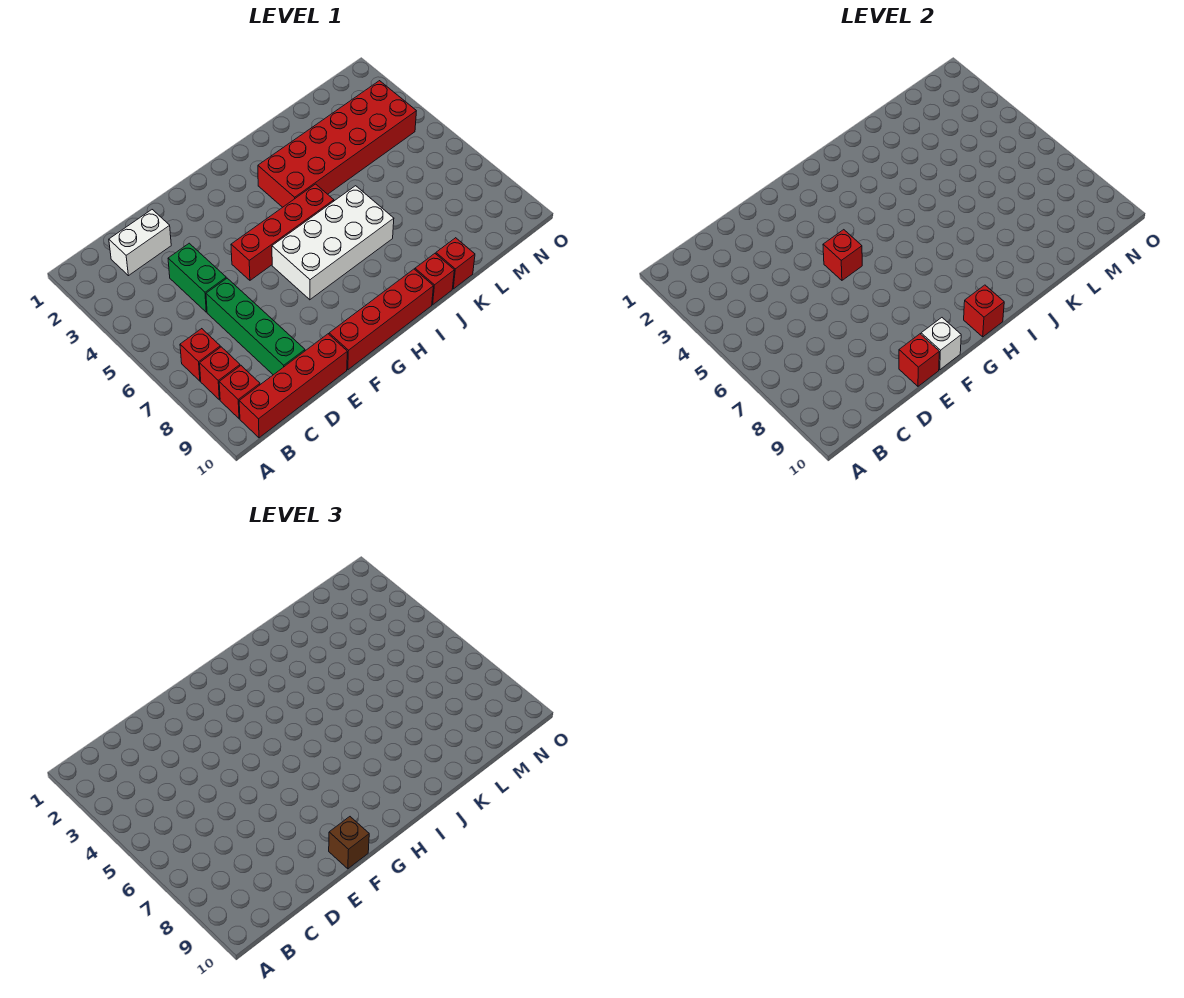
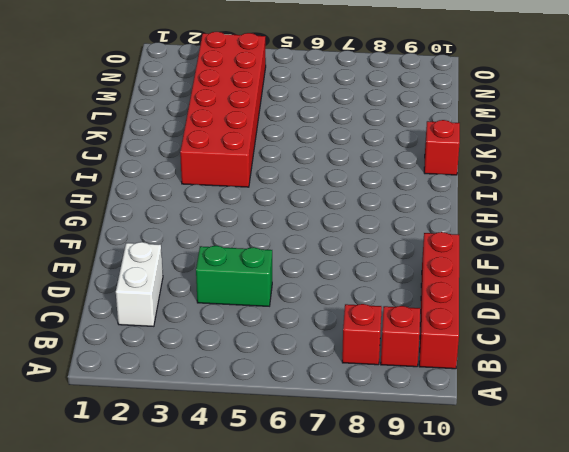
none -> red 1x1 brick [180,329,220,381]
none -> green 1x4 brick [206,278,305,375]
none -> red 1x4 brick [231,184,334,280]

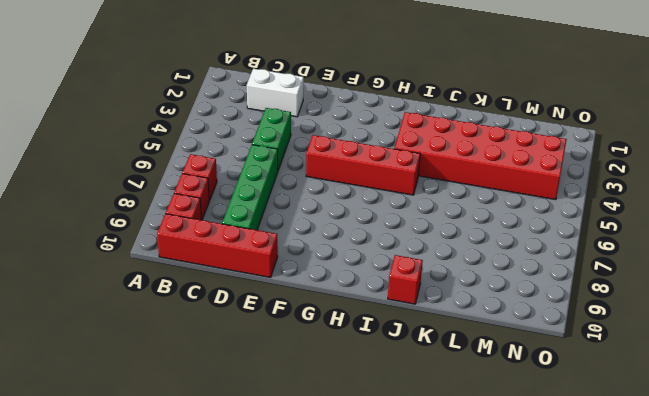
none -> red 1x4 brick [329,269,433,370]
none -> white 2x4 brick [272,186,394,300]
none -> red 1x1 brick [436,238,475,289]

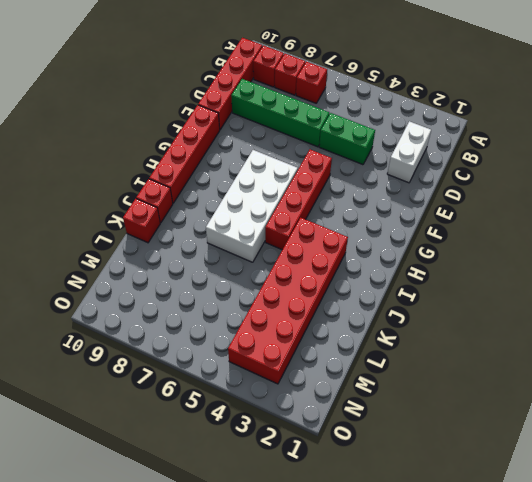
none -> red 1x1 brick [899,334,939,386]
none -> red 1x1 brick [823,230,862,280]
none -> white 1x1 brick [921,318,961,370]

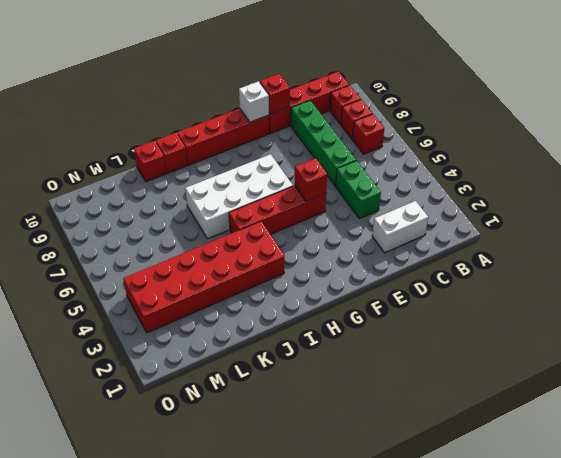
none -> red 1x1 brick [964,285,1004,337]
none -> brown 1x1 brick [329,817,369,869]

